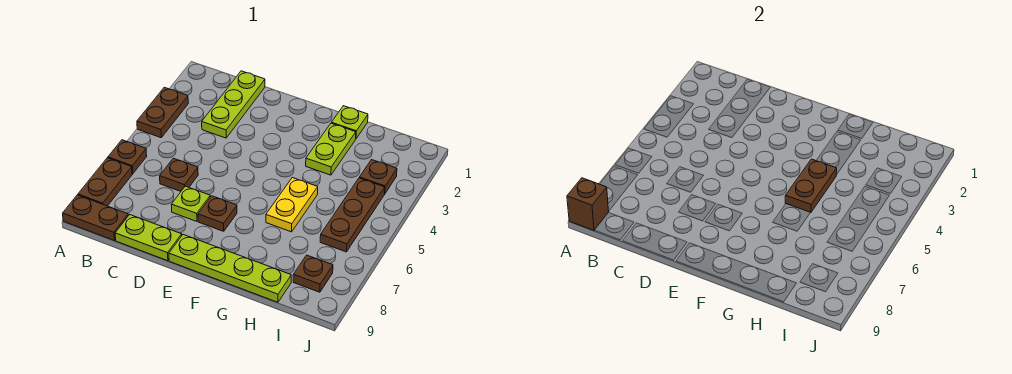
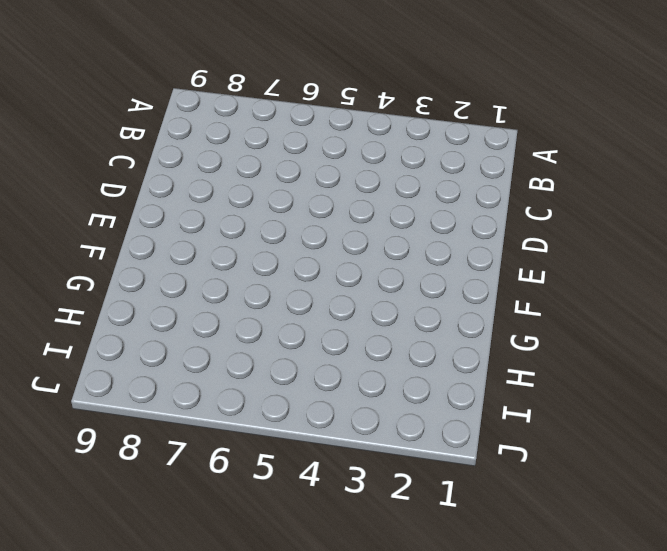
none -> brown 1x2 plate [137,87,188,138]
none -> brown 1x1 plate [108,140,147,174]
none -> brown 1x2 plate [78,158,132,206]

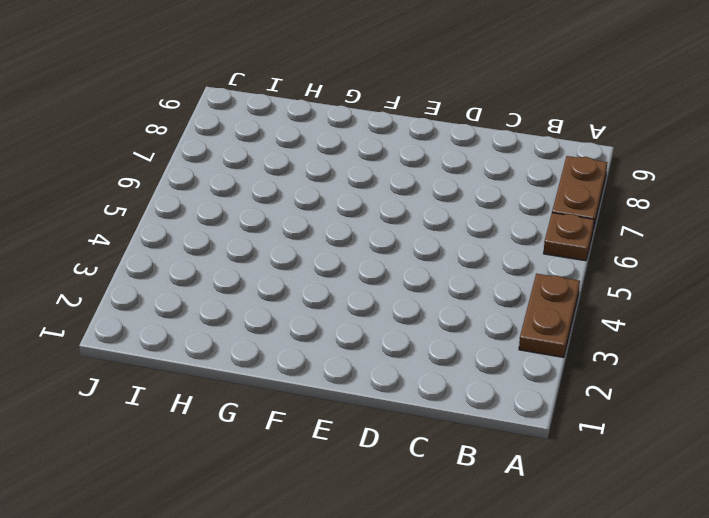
none -> brown 1x2 plate [63,195,128,240]
none -> lime 1x3 plate [202,71,265,138]
none -> brown 1x1 plate [160,158,198,191]

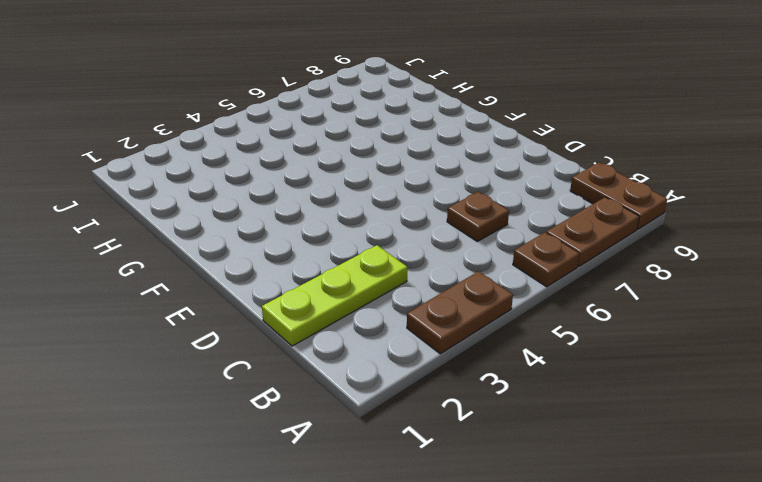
none -> lime 1x2 plate [115,215,182,261]
none -> lime 1x1 plate [171,186,210,221]
none -> brown 1x1 plate [198,196,237,231]

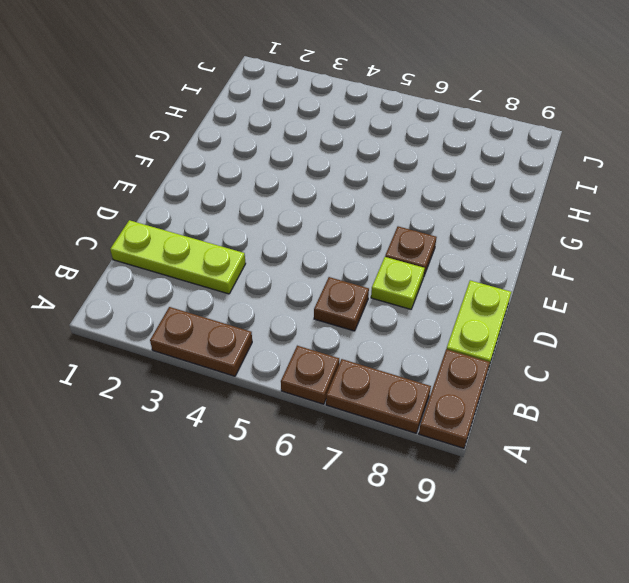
none -> lime 1x4 plate [169,235,291,302]
none -> lime 1x1 plate [331,106,368,138]
none -> lime 1x2 plate [306,123,356,175]

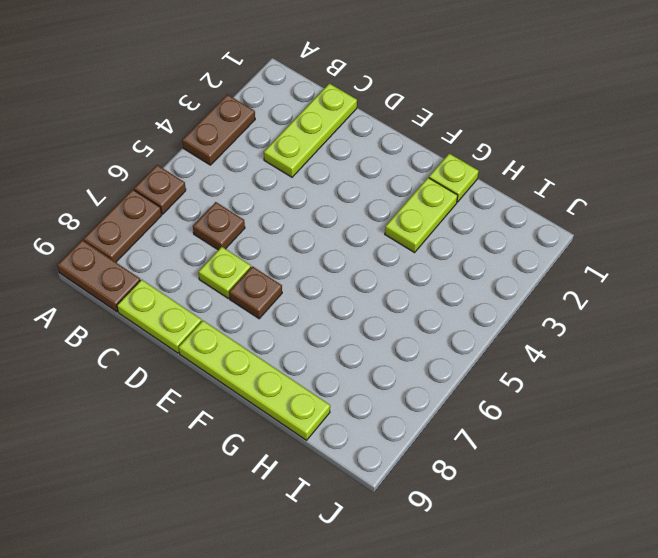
none -> yellow 1x2 plate [266,178,318,232]
none -> brown 1x1 plate [359,160,397,194]
none -> brown 1x3 plate [320,178,385,252]

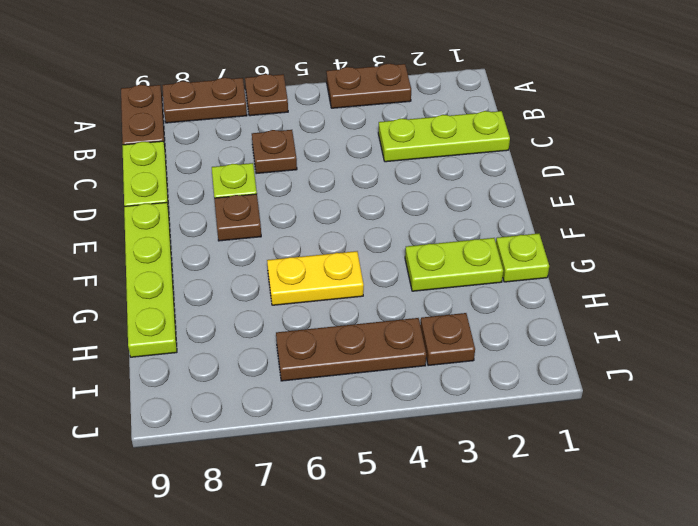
none -> brown 1x1 plate [293,255,333,292]
none -> brown 1x1 brick [567,178,609,230]
none -> brown 1x2 plate [785,159,837,213]

